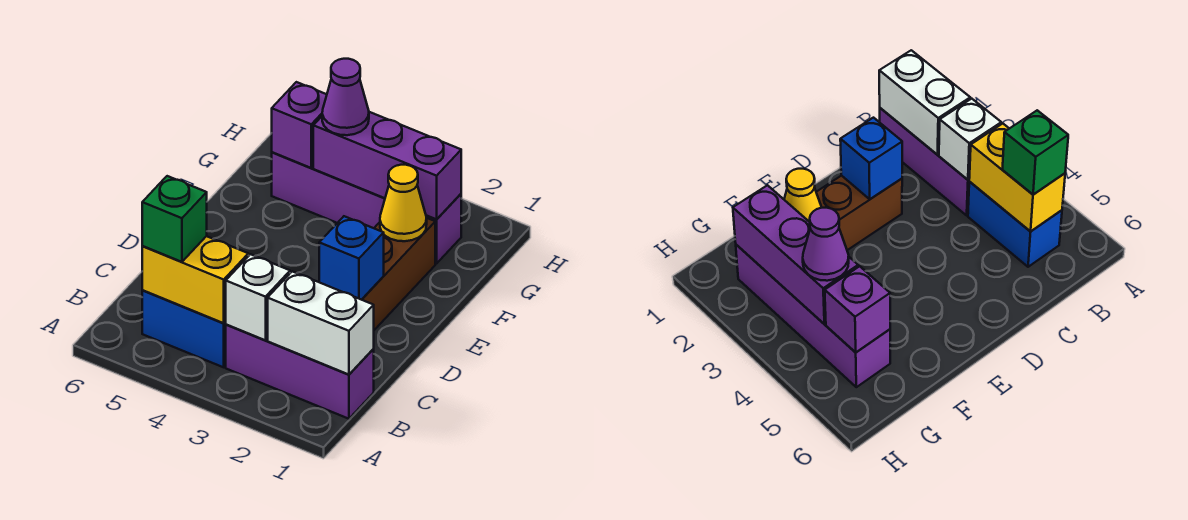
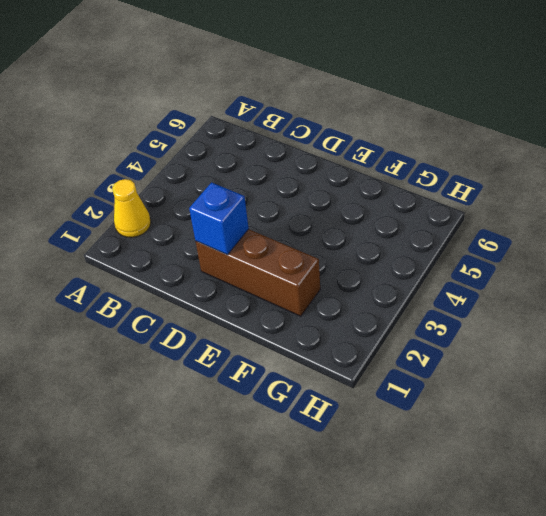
yellow 1x1 cone [112,179,151,237] -> yellow 1x1 cone moved to [380,165,427,241]
none -> purple 1x3 brick [226,325,374,419]
none -> blue 1x2 brick [142,290,226,367]
none -> purple 1x4 brick [272,152,461,264]

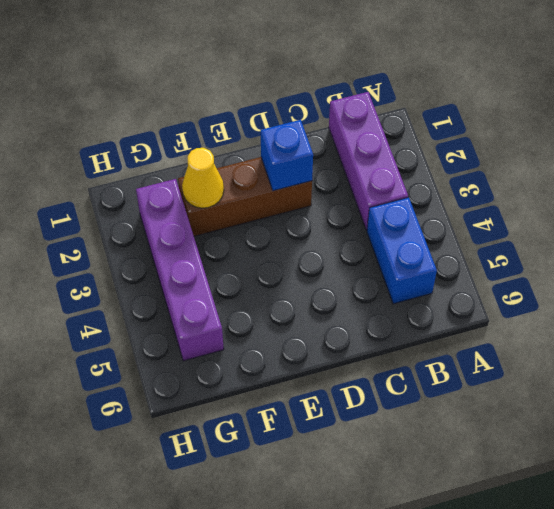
none -> white 1x2 brick [268,271,374,375]
none -> white 1x1 brick [226,254,290,340]
none -> yellow 1x2 brick [142,236,248,323]

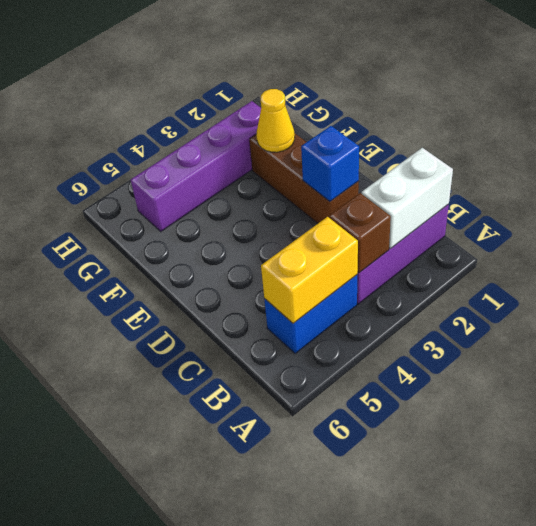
brown 1x1 brick [329,193,391,273] -> white 1x1 brick [226,254,290,340]
none -> purple 1x3 brick [313,112,461,220]
none -> purple 1x1 brick [272,82,327,168]
none -> green 1x1 brick [142,176,207,262]

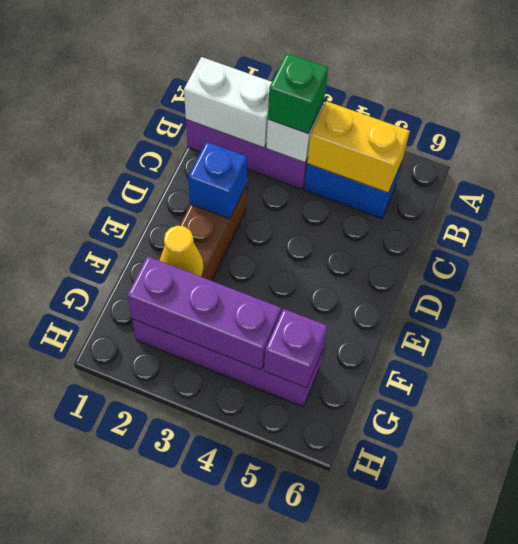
green 1x1 brick [268,53,328,133] -> green 1x1 brick moved to [142,176,207,262]
none -> purple 1x1 cone [322,59,369,135]

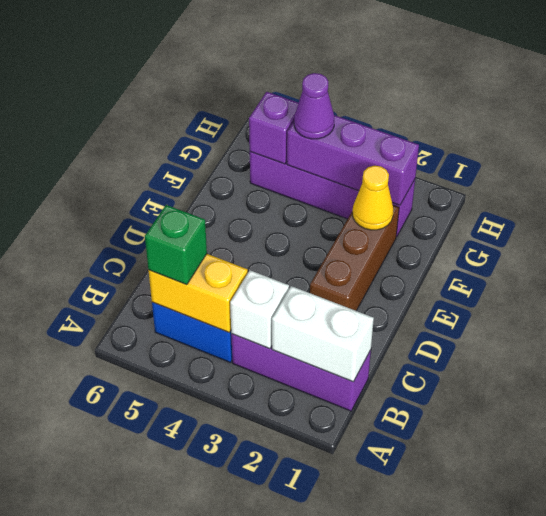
none -> blue 1x1 brick [319,216,384,300]

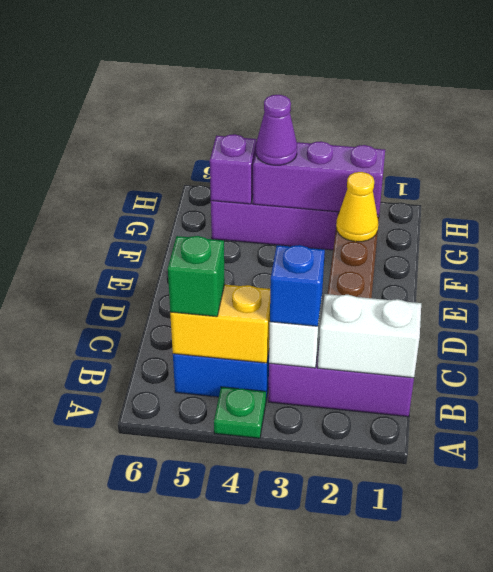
green 1x1 plate [214,387,266,438] -> none
blue 1x1 brick [270,245,325,326] -> blue 1x1 brick moved to [319,216,384,300]

